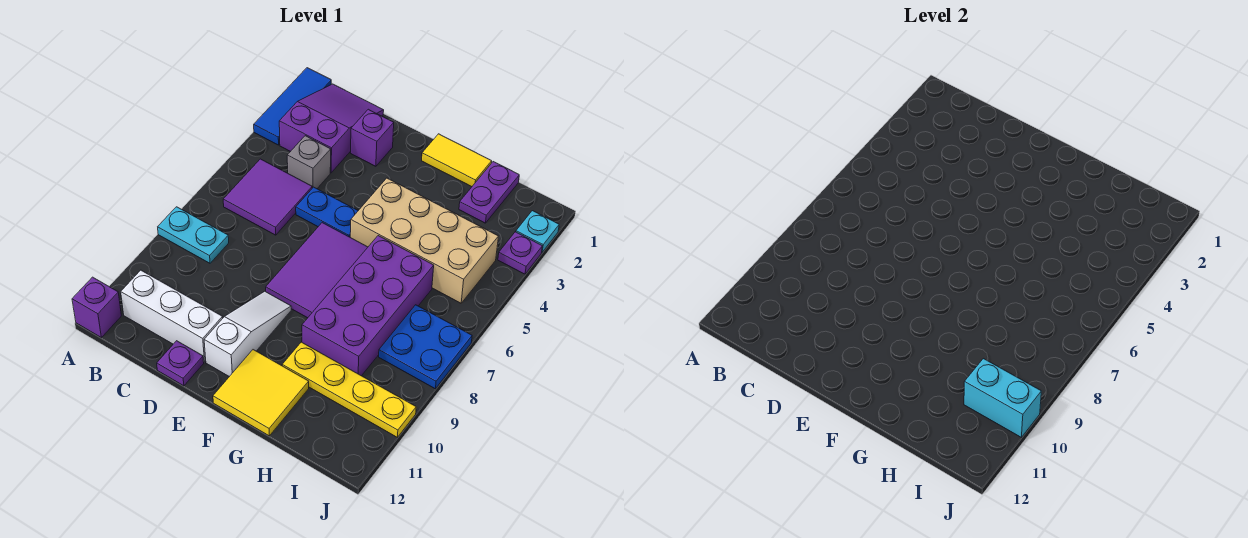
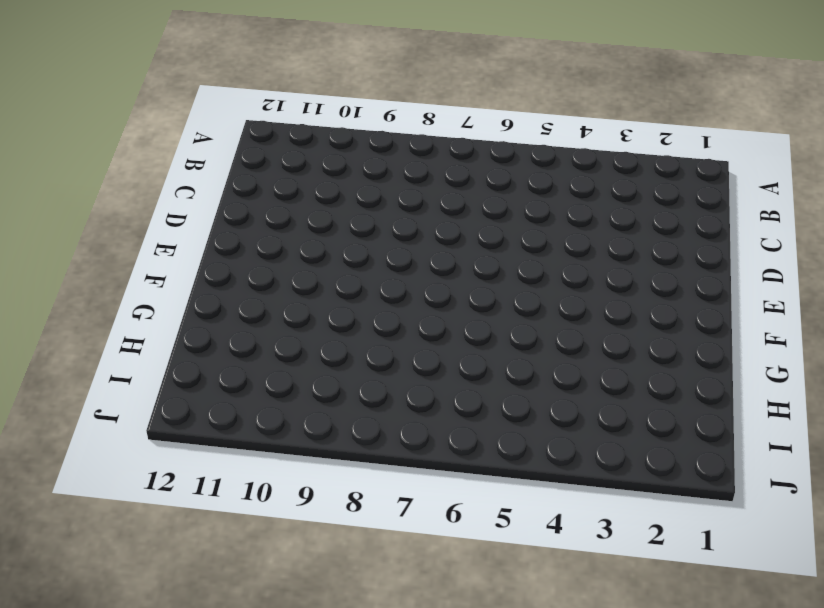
none -> blue 1x3 tile [254,68,331,145]
none -> cyan 1x2 plate [158,207,229,263]
none -> purple 1x1 brick [72,277,121,337]

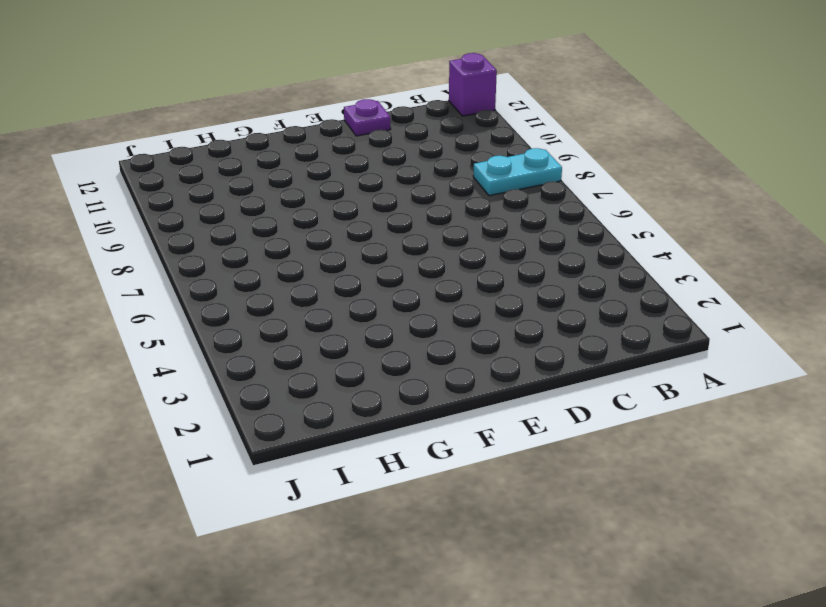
none -> blue 1x3 tile [254,68,331,145]
none -> purple 2x3 slope [279,84,384,173]
none -> purple 2x2 tile [223,159,312,235]

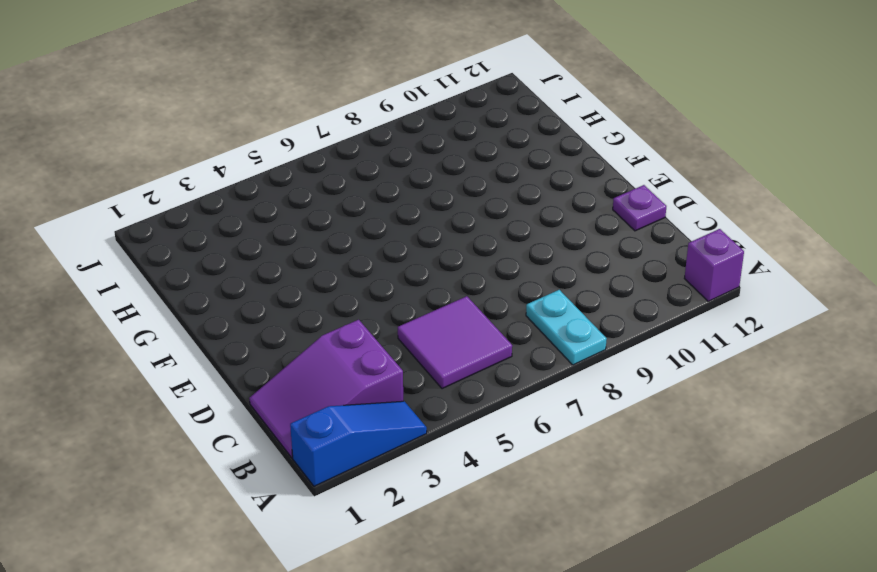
blue 1x3 slope [290,401,427,486] -> blue 1x3 tile [254,68,331,145]
none -> white 1x3 brick [121,270,223,362]
none -> grey 1x1 brick [287,136,331,189]
none -> purple 1x1 brick [351,109,394,166]

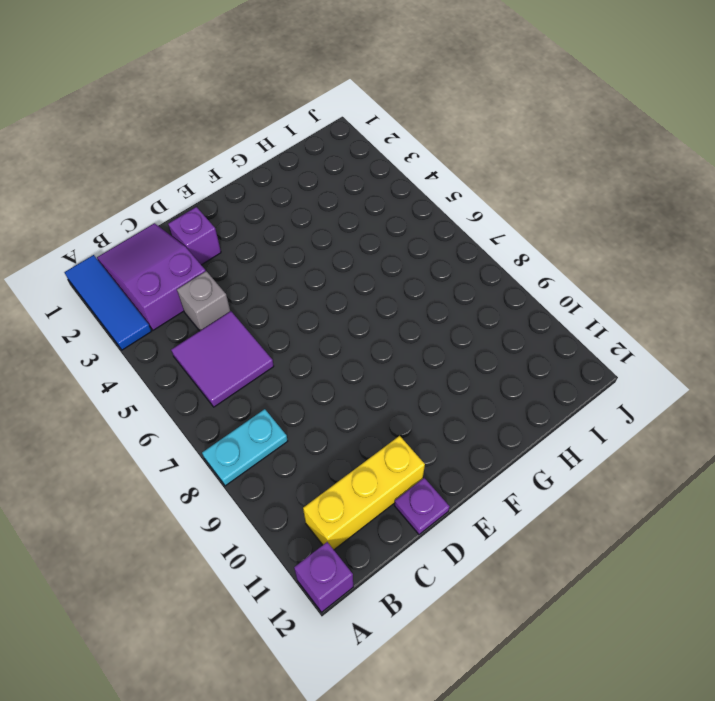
yellow 1x3 brick [303,436,425,550] -> white 1x3 brick [121,270,223,362]
none -> blue 1x2 plate [296,187,358,237]
none -> purple 2x3 tile [266,223,368,318]
none -> white 1x3 slope [204,291,291,377]

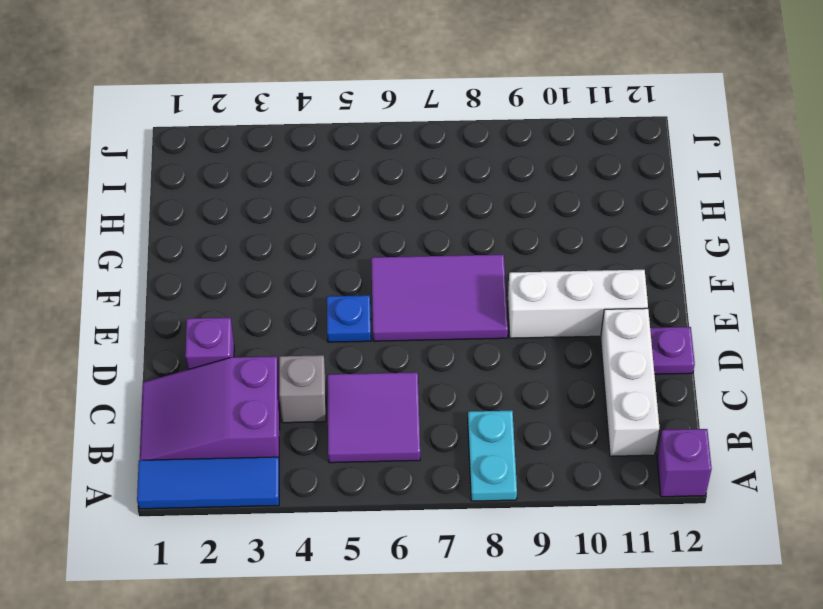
blue 1x1 plate [327,295,371,342] -> blue 1x2 plate [296,187,358,237]
white 1x3 brick [508,270,648,338] -> white 1x3 slope [204,291,291,377]
none -> yellow 1x2 tile [422,134,492,187]
none -> tan 2x4 brick [350,178,498,303]
none -> yellow 2x2 tile [213,350,309,436]

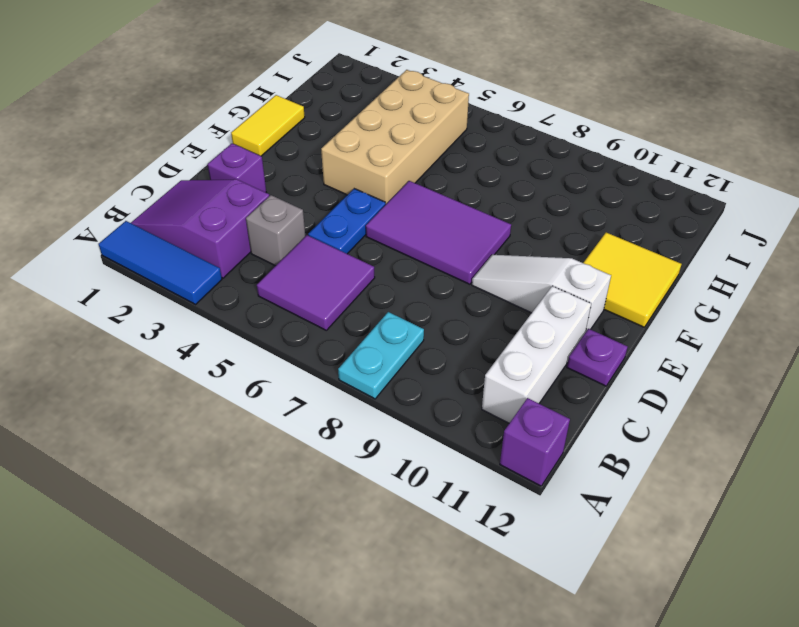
none -> purple 2x4 brick [302,236,434,376]
none -> yellow 1x4 plate [282,342,416,437]
none -> purple 1x2 plate [459,162,519,223]

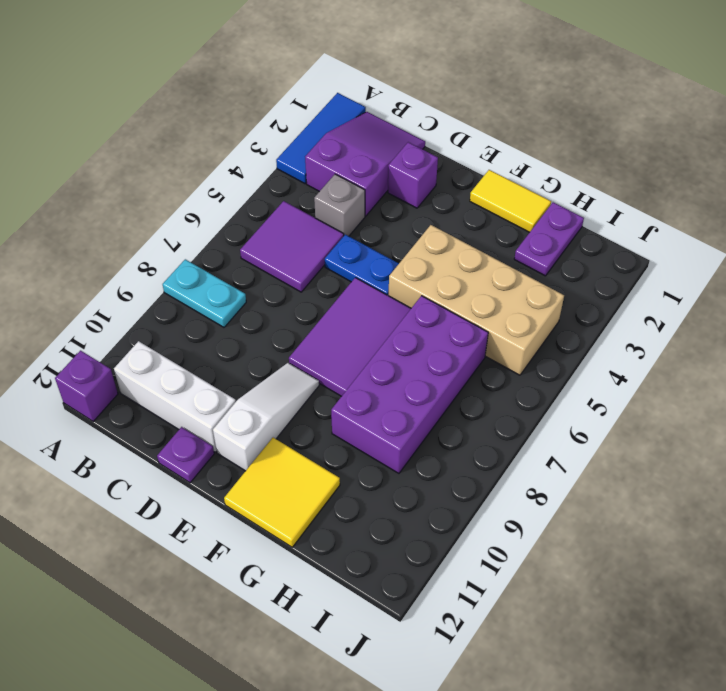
none -> yellow 1x4 plate [282,342,416,437]
none -> blue 2x2 plate [379,305,472,389]
none -> cyan 1x1 plate [516,211,559,252]

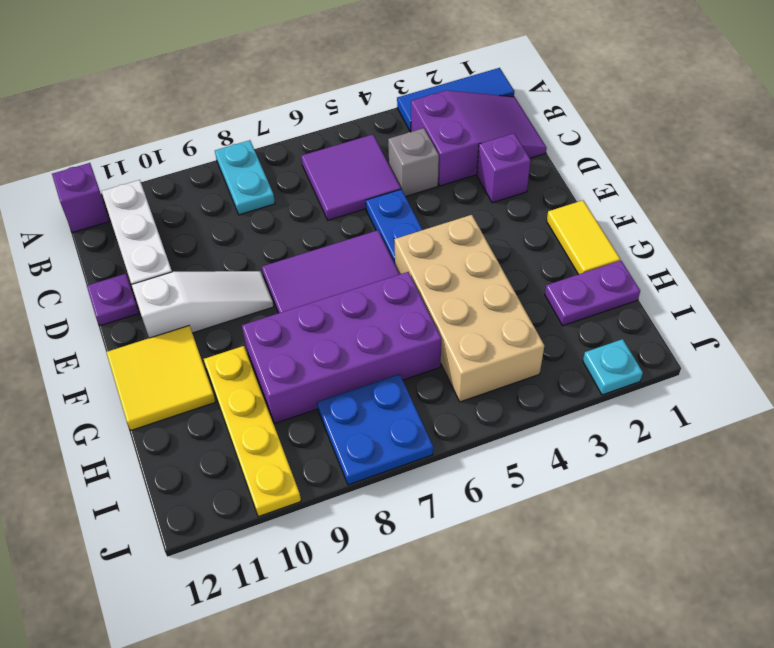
none -> purple 1x1 plate [498,232,542,274]
none -> cyan 1x2 brick [964,359,1041,437]

